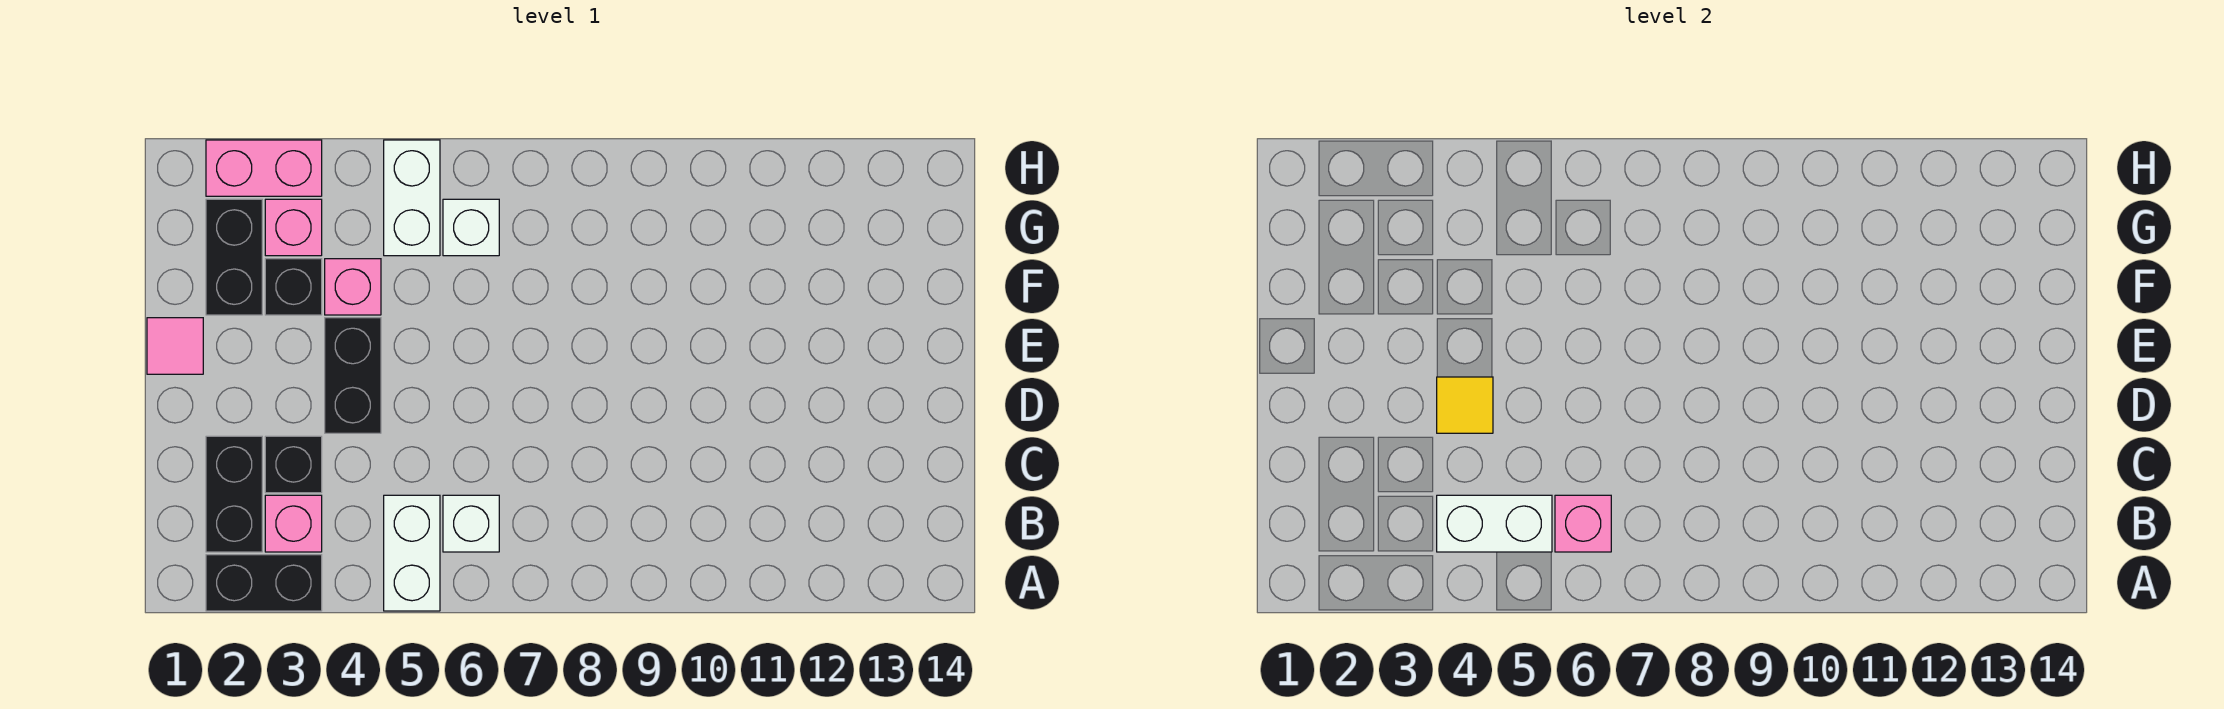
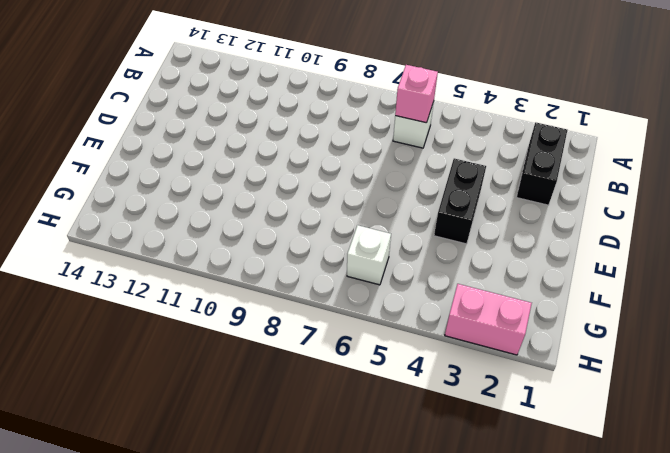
none -> black 1x2 brick [206,555,322,611]
none -> white 1x2 brick [384,495,440,611]
none -> pink 1x1 brick [265,495,322,552]

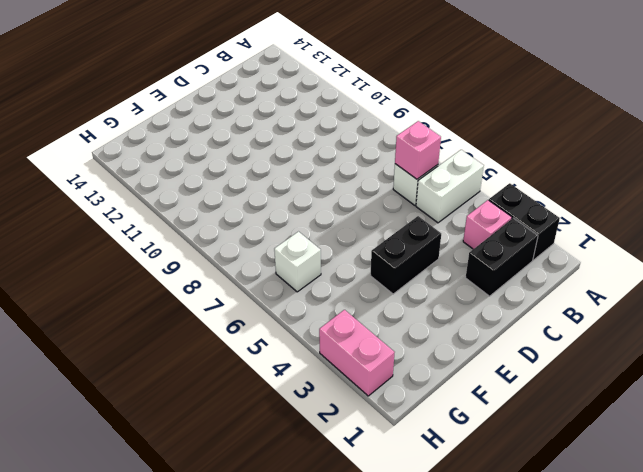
none -> black 1x1 brick [265,436,322,493]
none -> pink 1x1 tile [147,318,203,374]
none -> black 1x2 brick [206,199,262,315]

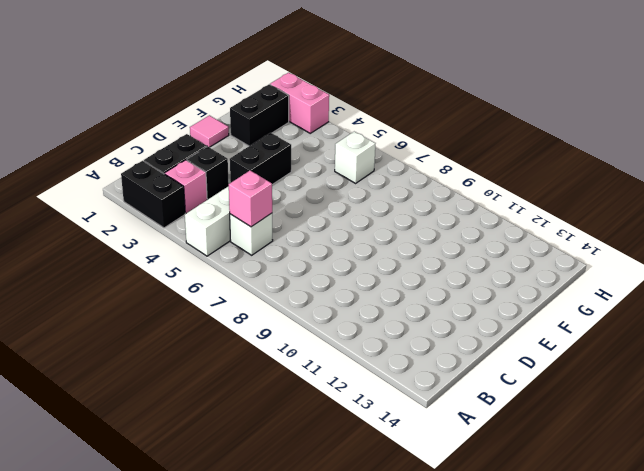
none -> black 1x1 brick [265,259,322,315]
none -> pink 1x1 brick [325,259,381,315]
none -> pink 1x1 brick [265,199,322,256]

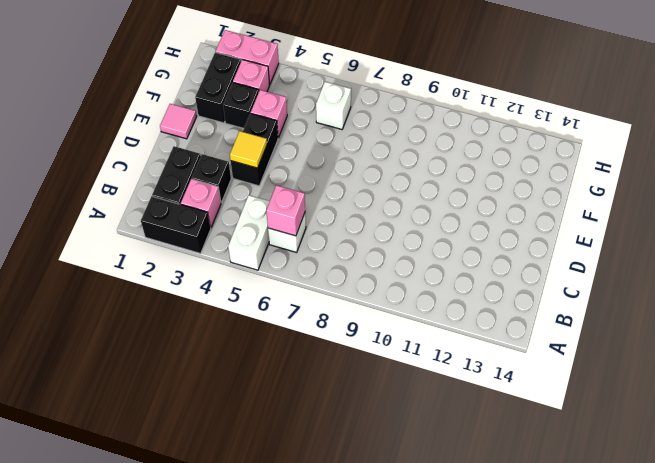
none -> white 1x2 brick [384,140,440,256]
none -> white 1x2 brick [1437,495,1552,552]

